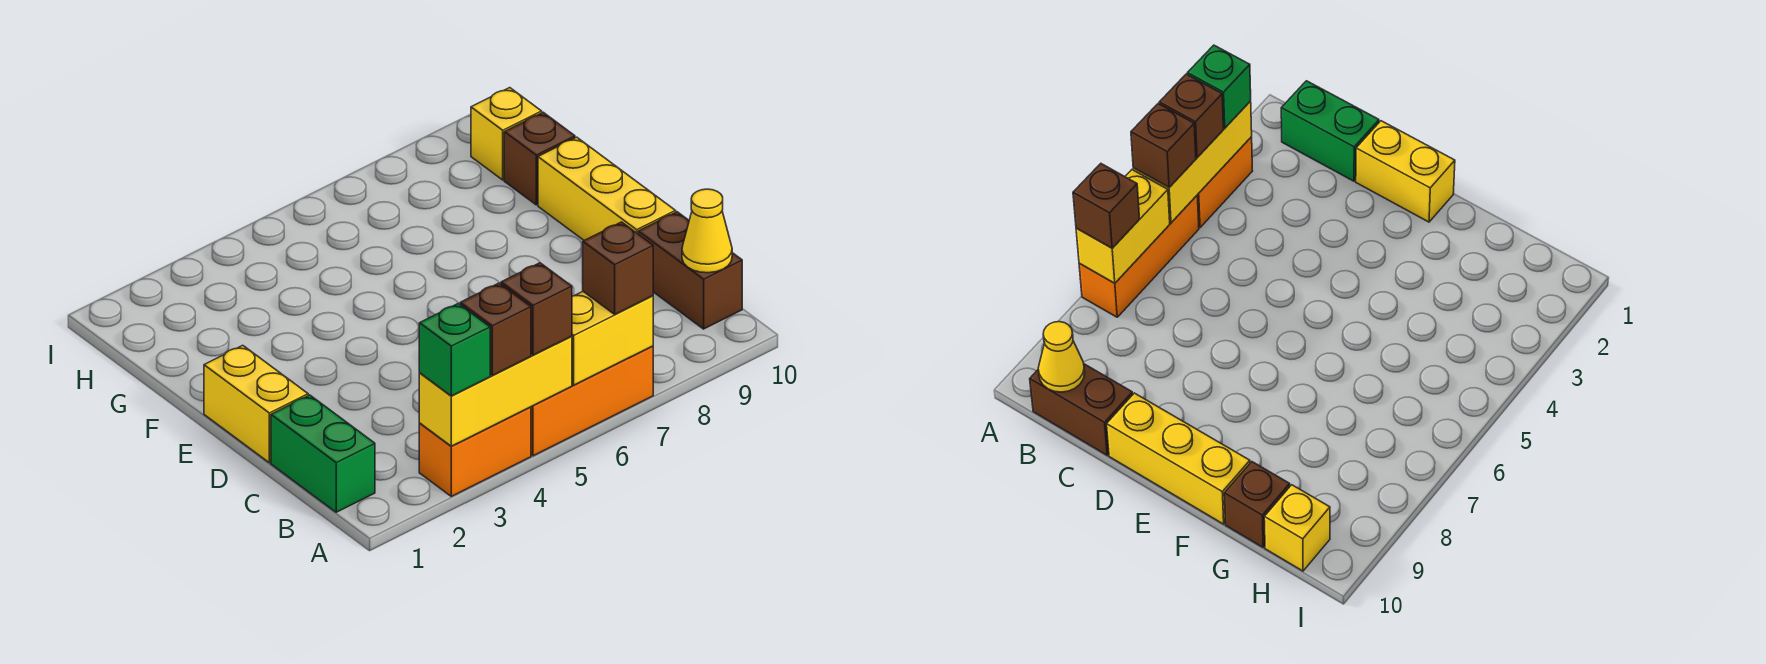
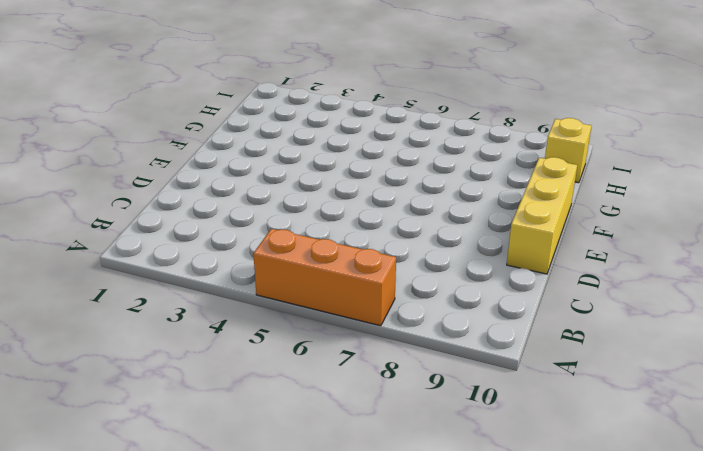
none -> orange 1x2 brick [419,407,531,496]
none -> green 1x2 brick [271,395,375,512]
none -> brown 1x2 brick [638,212,742,329]

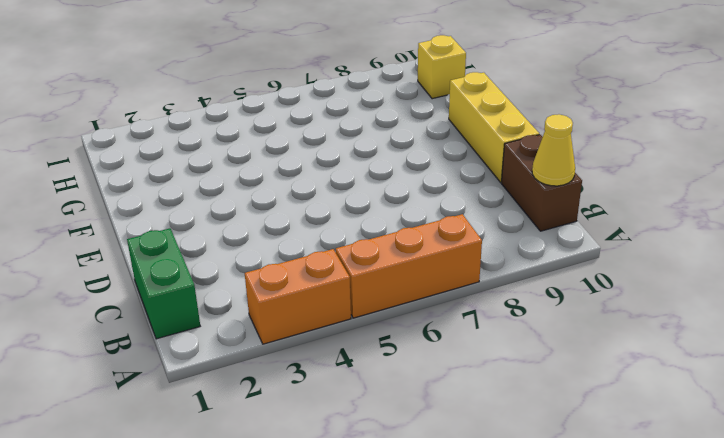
none -> yellow 1x2 brick [204,345,308,463]
none -> brown 1x1 brick [504,112,575,205]
none -> yellow 1x3 brick [419,336,572,446]

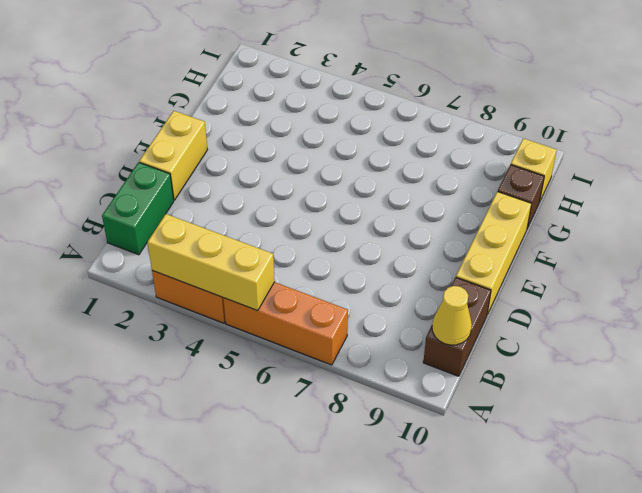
none -> yellow 1x2 brick [572,292,653,385]
none -> green 1x1 brick [419,303,490,396]
none -> brown 1x1 brick [460,283,531,375]

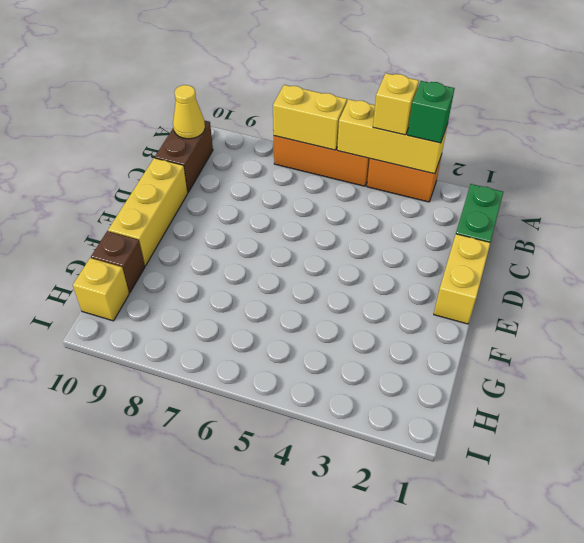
yellow 1x1 brick [373,73,419,135] -> brown 1x1 brick [460,283,531,375]
none -> brown 1x1 brick [501,263,572,355]
none -> brown 1x1 brick [583,222,653,314]

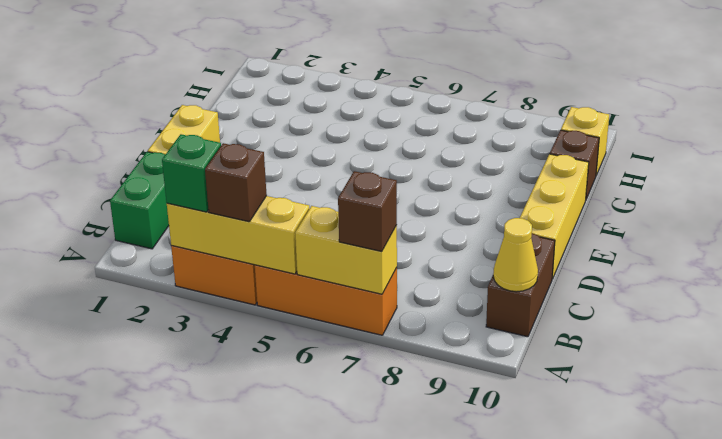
none -> brown 1x1 brick [501,263,572,355]

